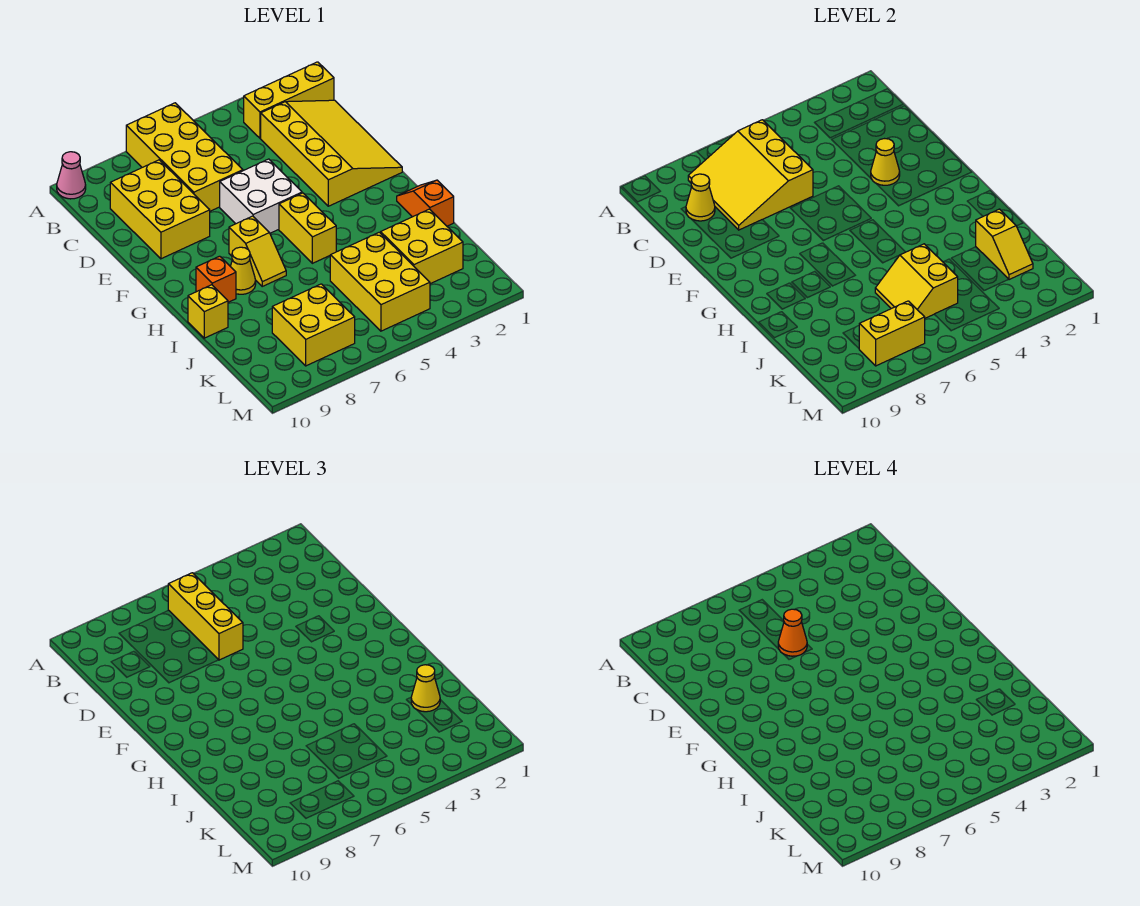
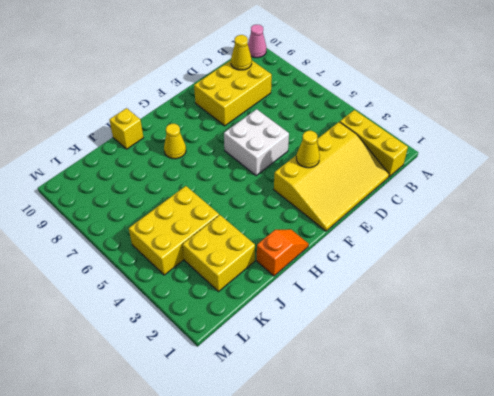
none -> yellow 2x4 brick [126,103,243,211]
none -> yellow 1x2 brick [279,193,336,263]
none -> yellow 1x2 slope [229,216,286,286]

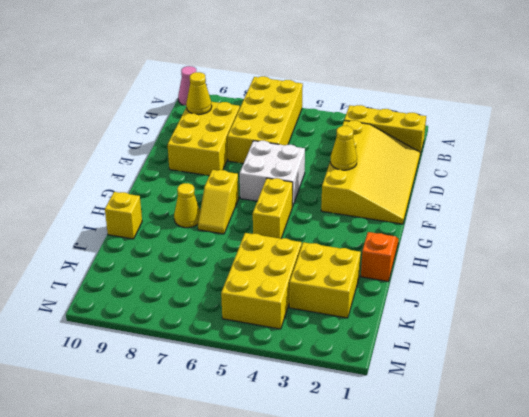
none -> orange 1x1 brick [196,256,236,302]
none -> yellow 2x2 brick [272,284,355,366]
none -> yellow 3x3 slope [688,120,813,230]

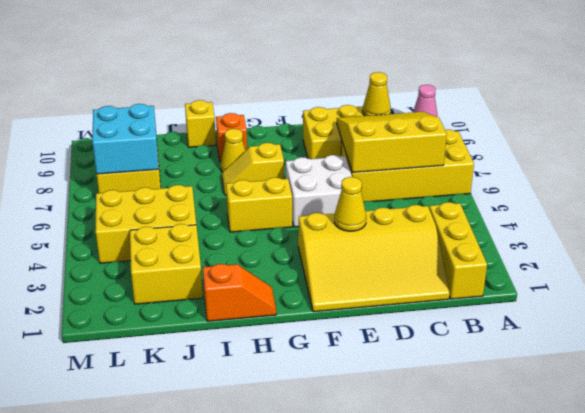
cyan 2x2 brick [92,104,159,174] -> yellow 1x2 brick [859,301,925,366]
none -> yellow 1x2 slope [976,209,1033,280]
none -> yellow 2x2 slope [875,244,958,318]
none -> yellow 1x3 brick [168,573,243,660]

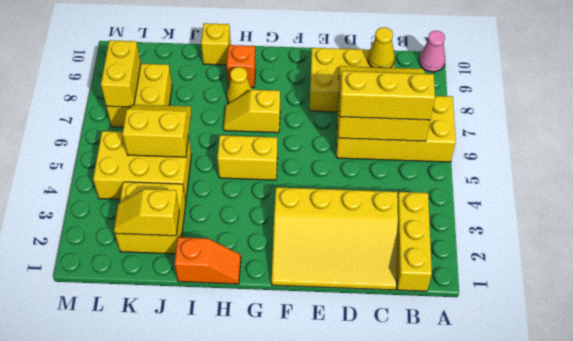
none -> white 2x2 brick [220,159,302,233]
none -> yellow 1x1 cone [871,139,900,185]
none -> yellow 1x1 cone [411,665,440,712]

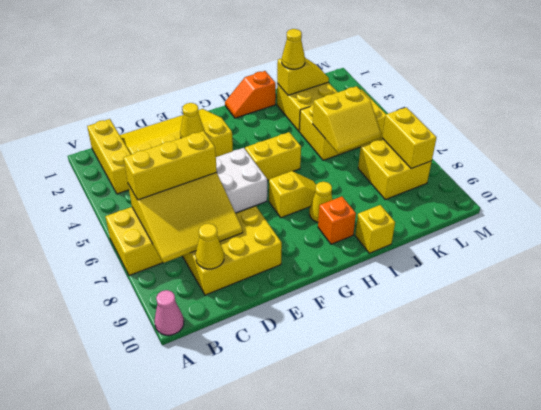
none -> orange 1x1 cone [778,609,807,656]

